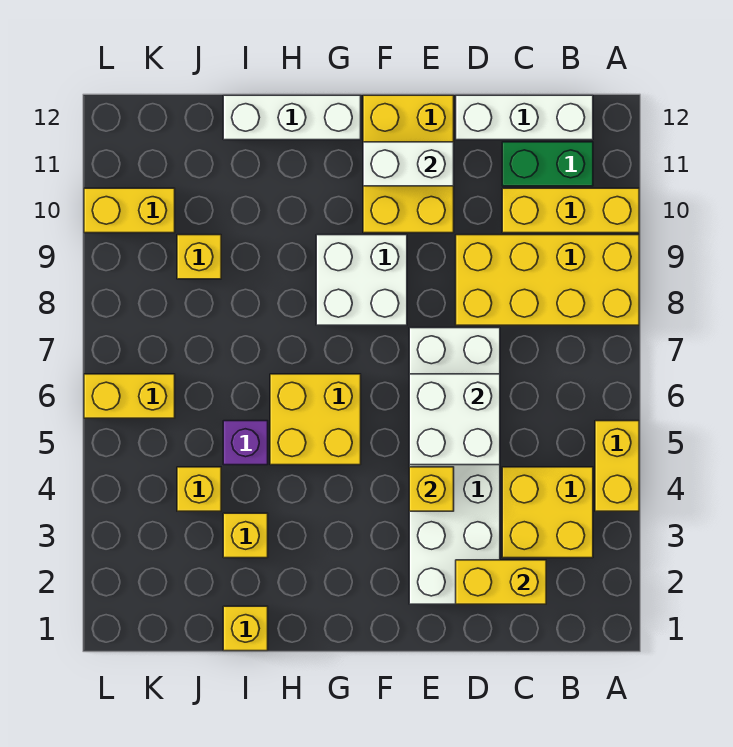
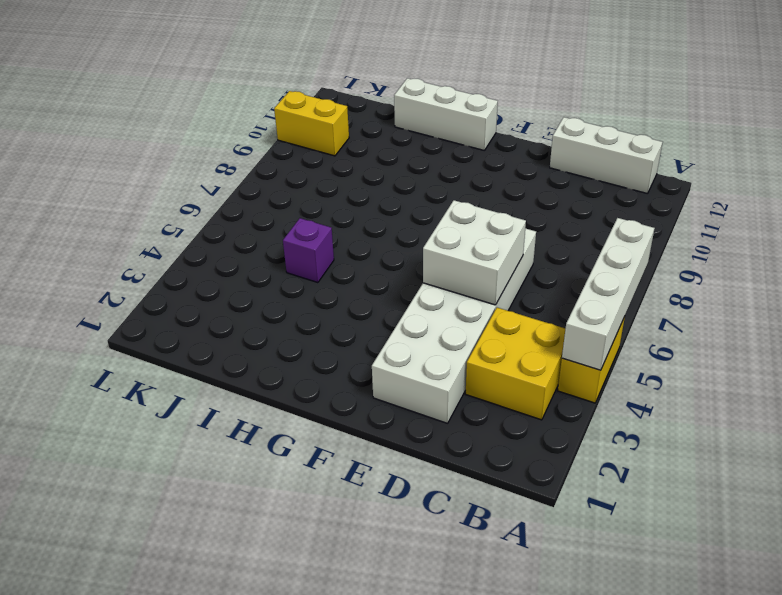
white 1x4 brick [562,218,655,370] -> none
none -> yellow 2x4 brick [456,235,639,325]
none -> yellow 1x3 brick [502,188,639,233]
none -> green 1x2 brick [502,142,593,186]

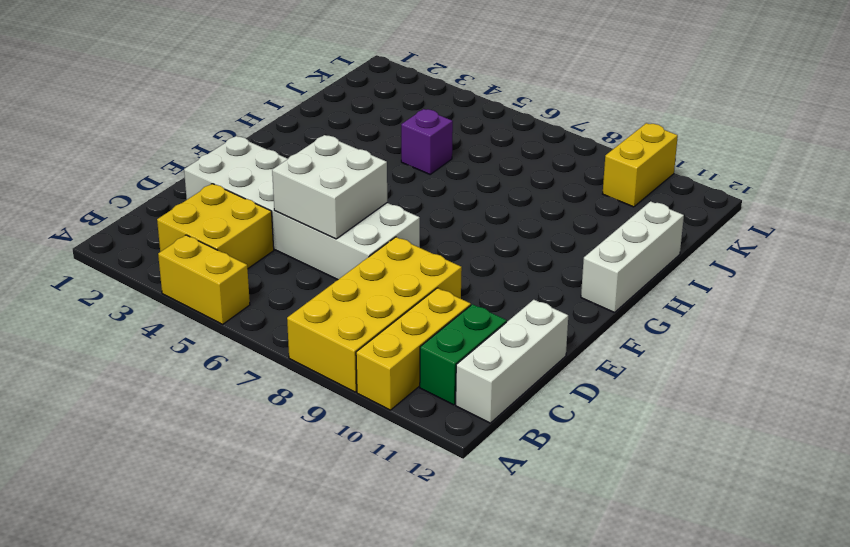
none -> yellow 2x3 brick [363,95,454,233]
none -> white 2x2 brick [316,235,407,325]
none -> yellow 2x2 brick [270,374,361,465]

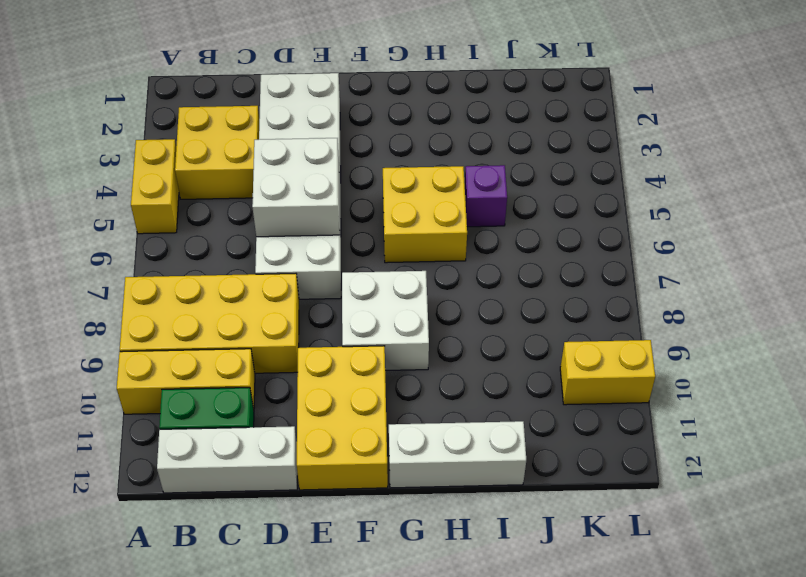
none -> yellow 1x1 brick [223,606,268,651]
none -> yellow 1x1 brick [223,513,268,558]
none -> yellow 1x1 brick [177,467,221,511]

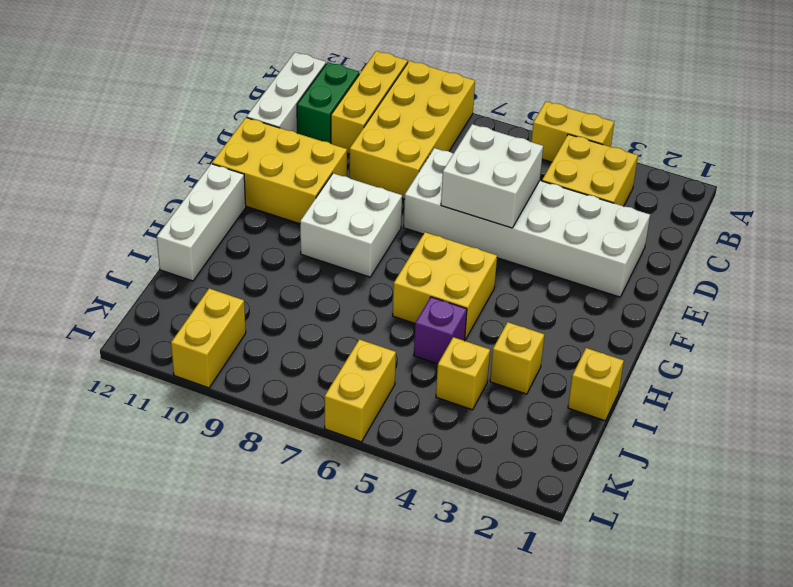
none -> yellow 1x1 brick [177,235,221,279]
none -> yellow 1x2 brick [456,560,546,604]
none -> yellow 1x1 brick [409,467,454,511]

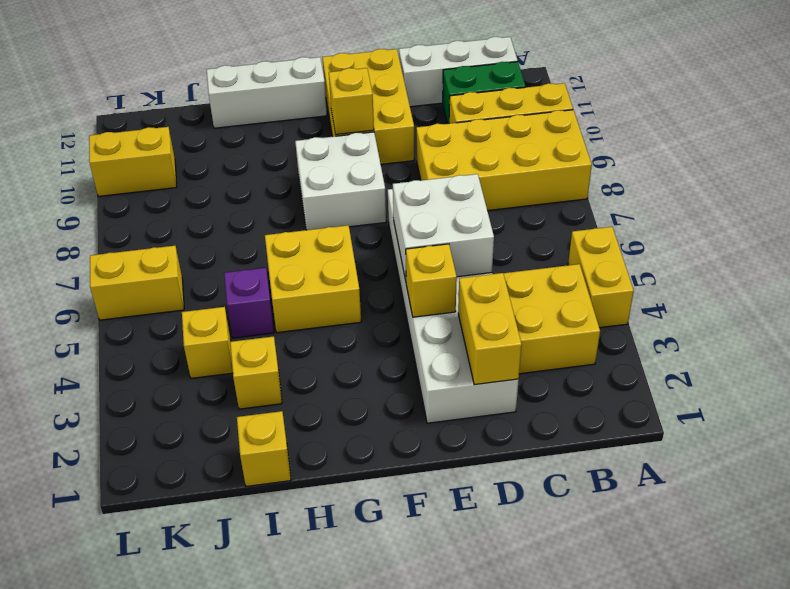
yellow 1x2 brick [458,273,522,385] -> yellow 1x2 brick turned to [456,560,546,604]
yellow 1x1 brick [329,68,374,134] -> yellow 1x1 brick moved to [177,235,221,279]
none -> white 1x2 brick [363,142,454,186]

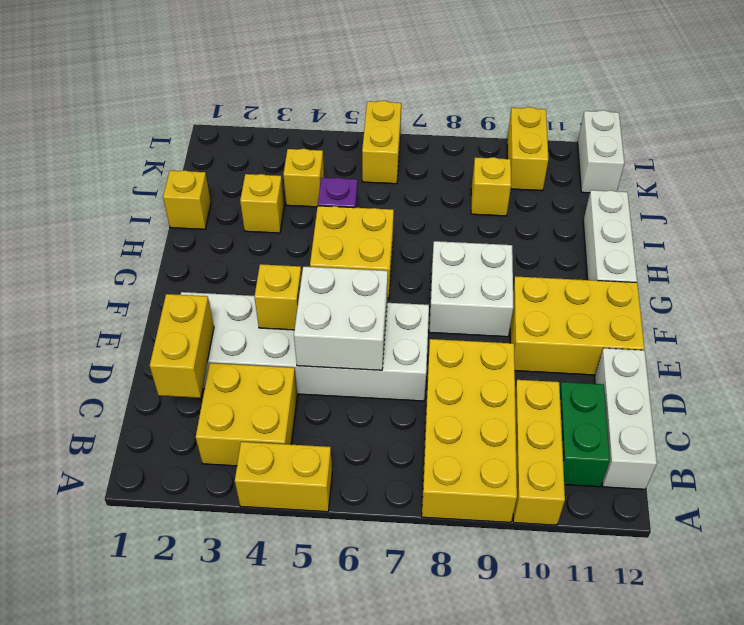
white 1x2 brick [578,110,624,193] -> white 1x2 brick moved to [363,142,454,186]

